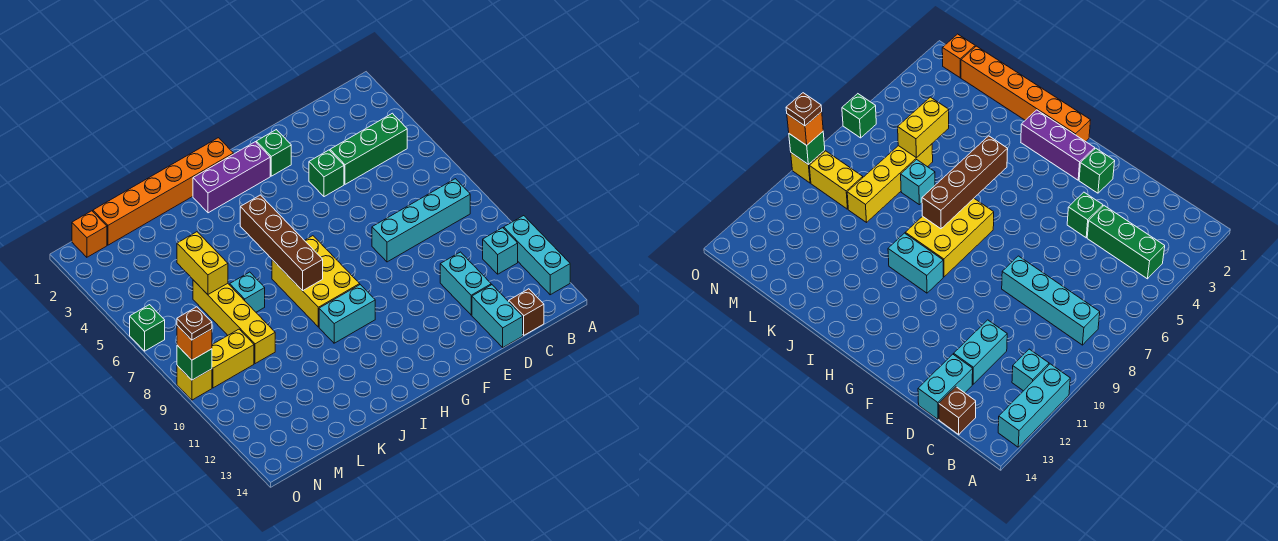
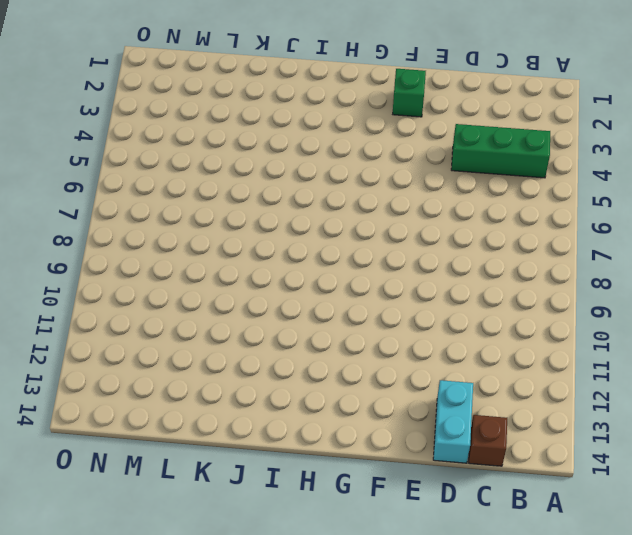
none -> cyan 1x3 brick [504,216,570,295]
none -> cyan 1x4 brick [372,179,470,262]
none -> cyan 1x1 brick [483,228,518,274]

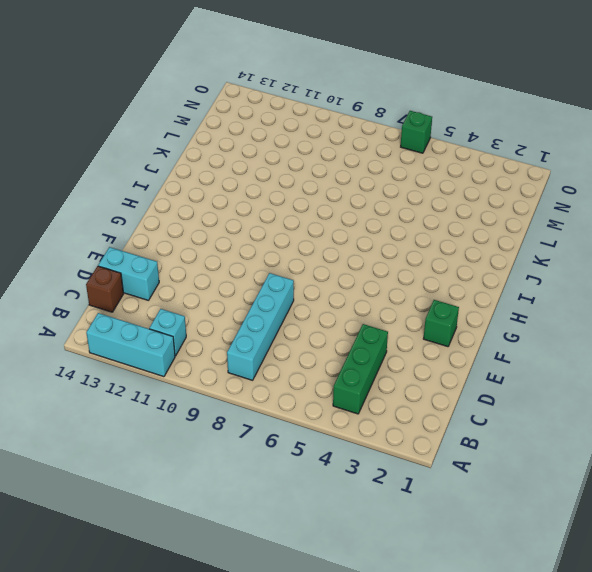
none -> cyan 1x2 brick [440,252,491,315]
none -> green 1x1 brick [309,150,344,197]
none -> purple 1x3 brick [193,142,270,213]

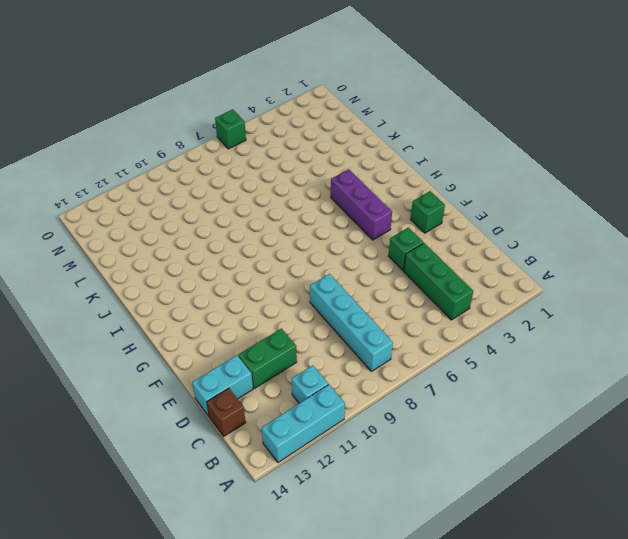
green 1x2 brick [238,329,297,389] -> cyan 1x2 brick [440,252,491,315]
purple 1x3 brick [331,169,392,240] -> purple 1x3 brick moved to [193,142,270,213]
none -> orange 1x6 brick [93,138,234,245]
none -> yellow 2x3 brick [272,236,360,327]
none -> cyan 1x2 brick [319,285,375,343]

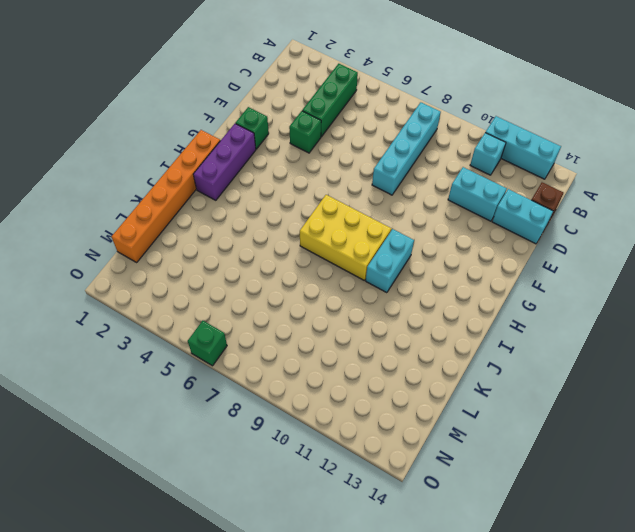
none -> cyan 1x1 brick [230,272,265,312]
none -> yellow 1x4 brick [193,280,275,364]
none -> yellow 1x2 brick [212,329,254,388]

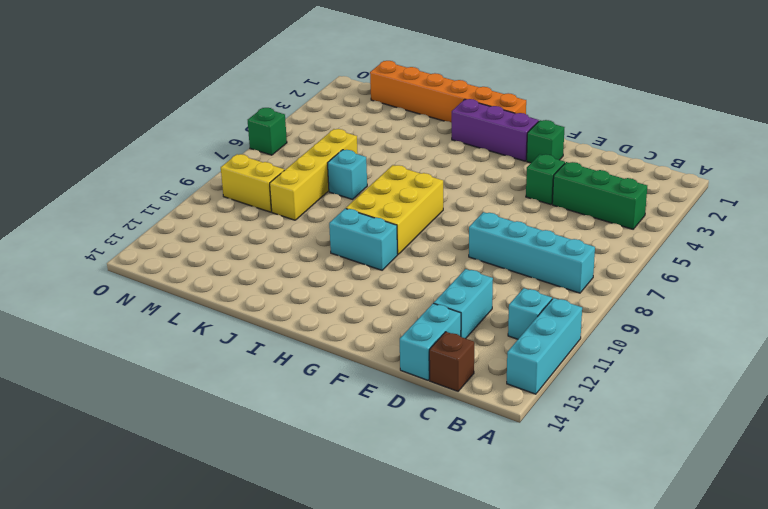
none -> orange 1x1 brick [72,211,107,257]
none -> yellow 1x1 brick [177,366,212,400]
none -> brown 1x4 brick [240,195,323,291]

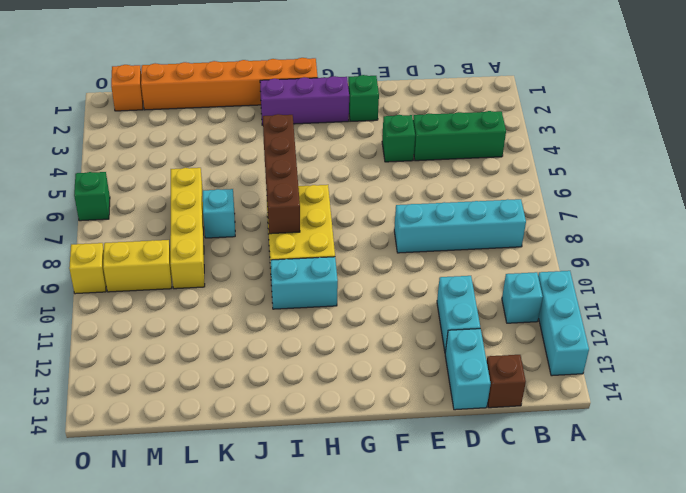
none -> yellow 1x2 brick [177,232,228,294]
none -> green 1x1 brick [177,345,212,380]
none -> orange 1x1 brick [177,325,212,360]

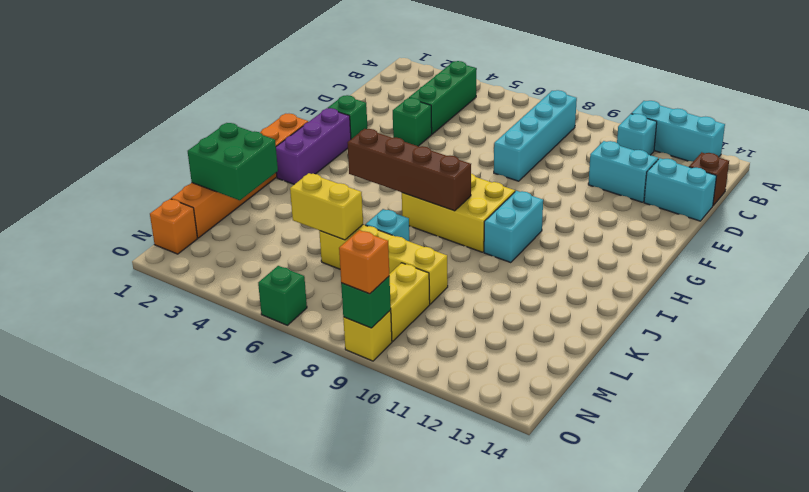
green 2x2 brick [188,123,278,200] -> none
none -> brown 1x1 plate [177,307,212,340]

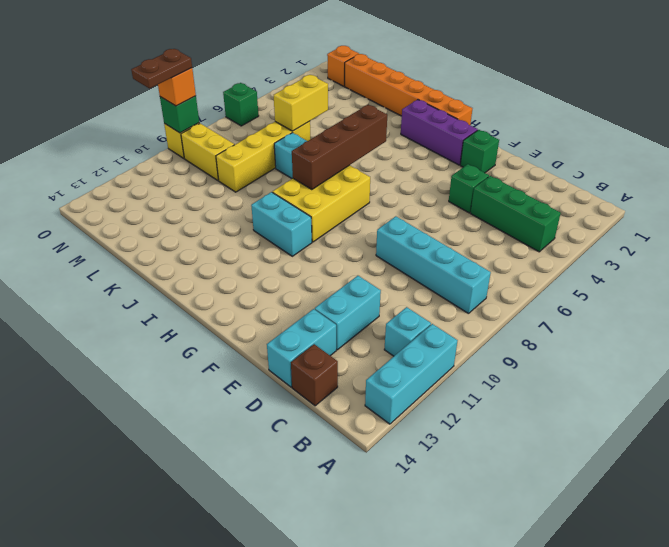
brown 1x2 plate [131,49,192,88] -> brown 1x1 plate [177,307,212,340]

